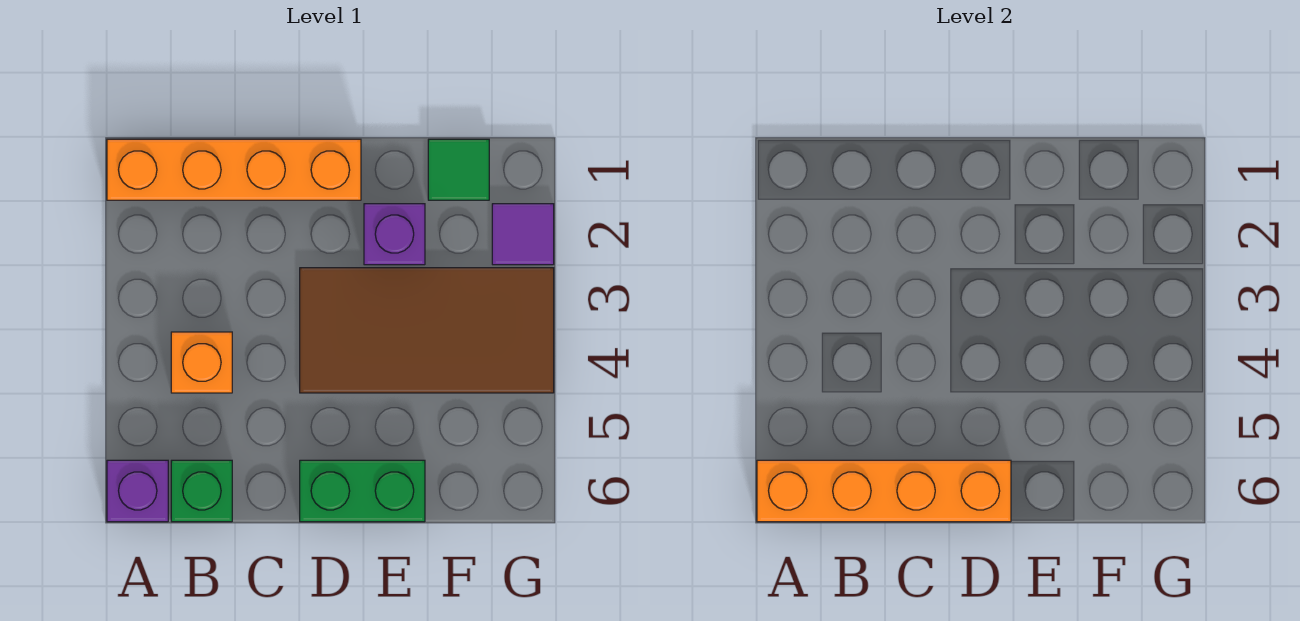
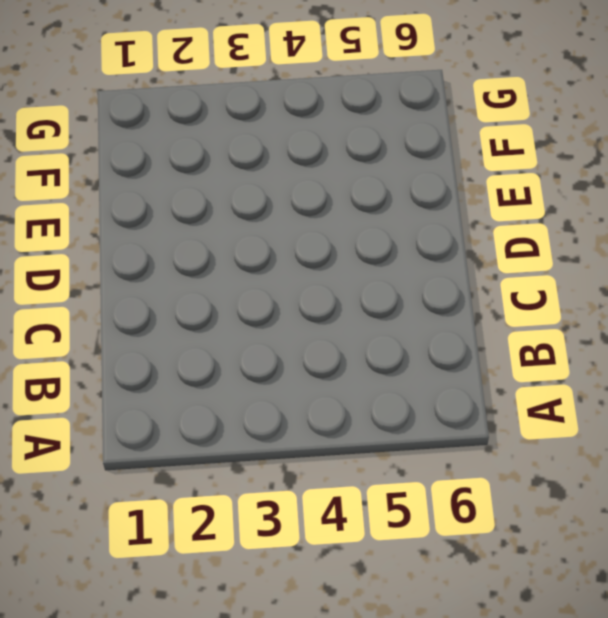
none -> orange 1x4 brick [107,139,361,200]
none -> purple 1x1 brick [107,460,168,522]

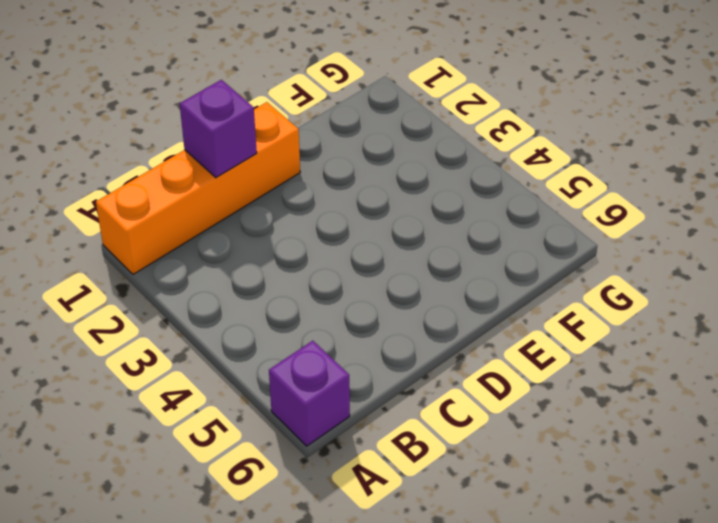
purple 1x1 brick [180,80,257,178] -> purple 1x1 brick moved to [364,204,425,265]
none -> orange 1x1 brick [171,332,232,393]
none -> green 1x1 brick [171,460,232,522]

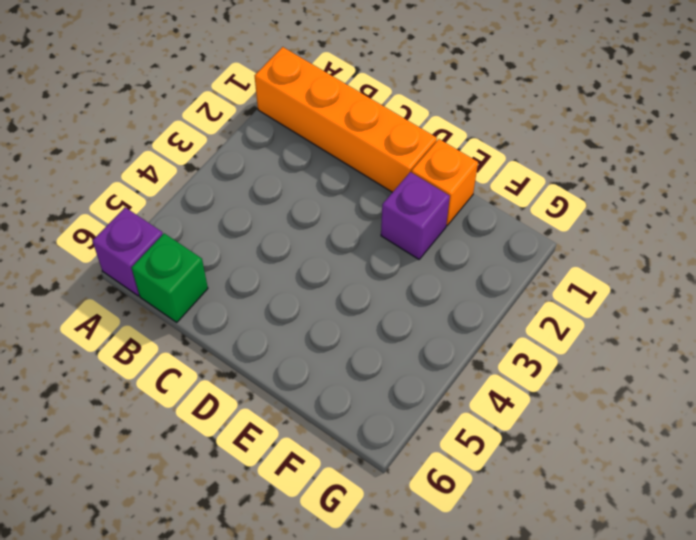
orange 1x1 brick [412,139,478,226] -> orange 1x1 brick moved to [171,332,232,393]
none -> brown 2x4 tile [300,268,554,393]
none -> green 1x2 brick [300,460,425,522]

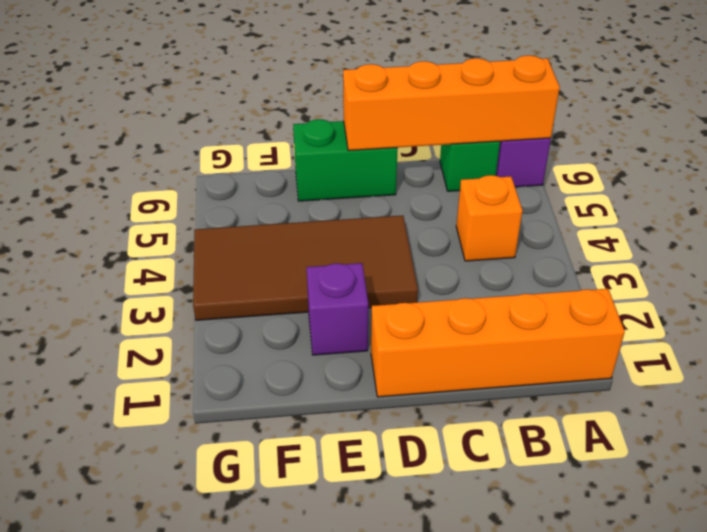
none -> green 1x1 tile [428,139,489,200]
none -> purple 1x1 tile [492,204,554,265]

